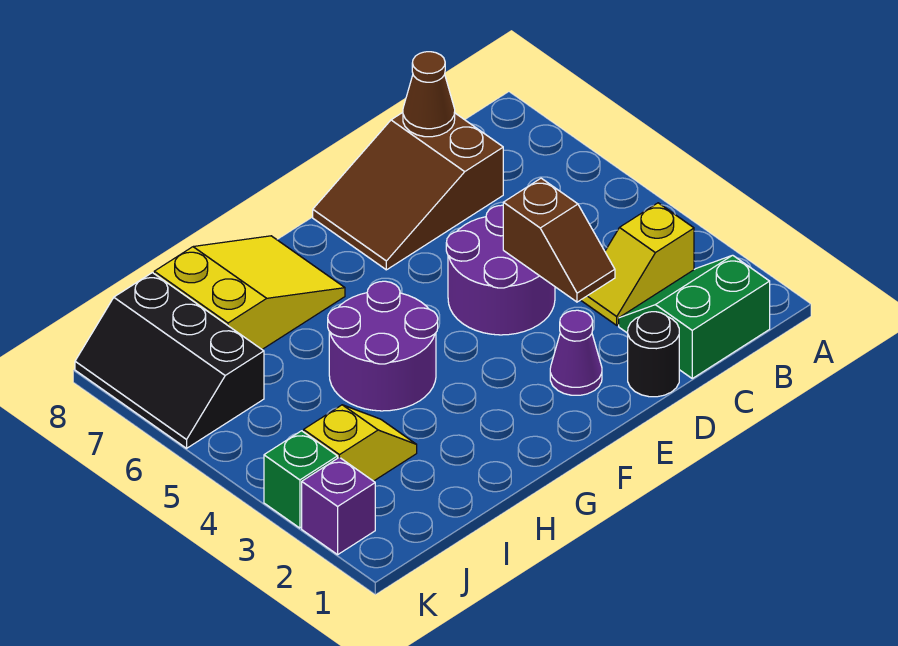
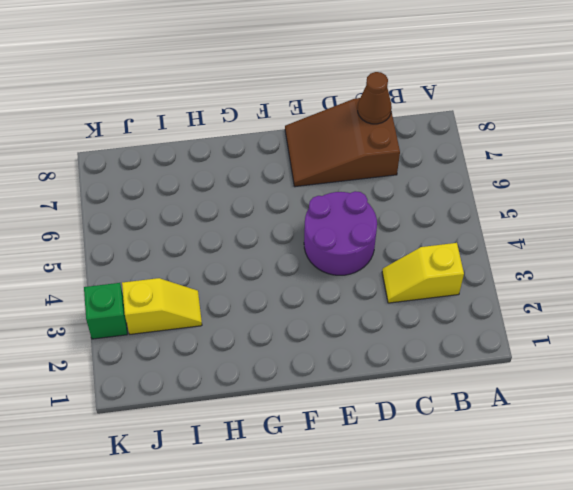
none -> green 2x2 slope [619,255,770,378]
none -> black 1x1 round brick [628,312,679,397]
none -> purple 1x1 cone [550,310,602,395]

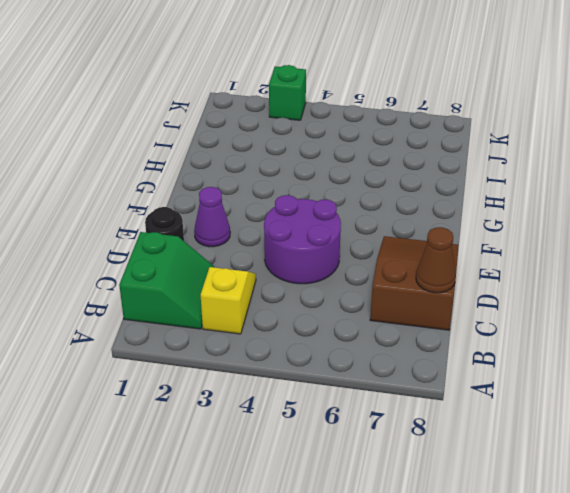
none -> purple 2x2 round brick [328,281,438,411]
none -> yellow 2x3 slope [154,236,345,349]
none -> yellow 1x2 slope [304,405,417,481]

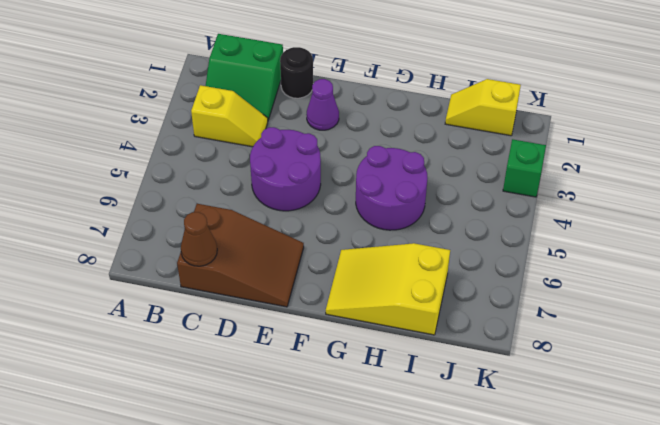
yellow 1x2 slope [445,79,521,136] -> yellow 1x2 slope moved to [304,405,417,481]
none -> black 2x3 slope [75,273,264,448]
none -> purple 1x1 brick [302,457,375,555]
none -> brown 1x2 slope [503,178,615,302]

